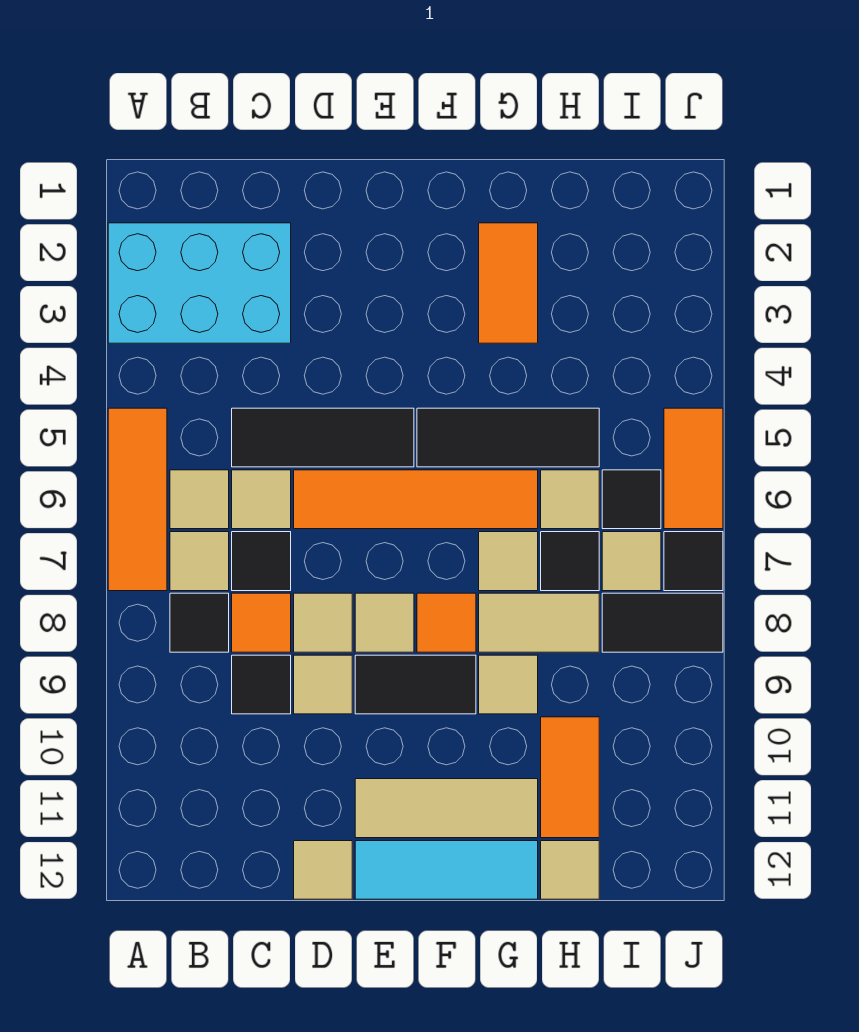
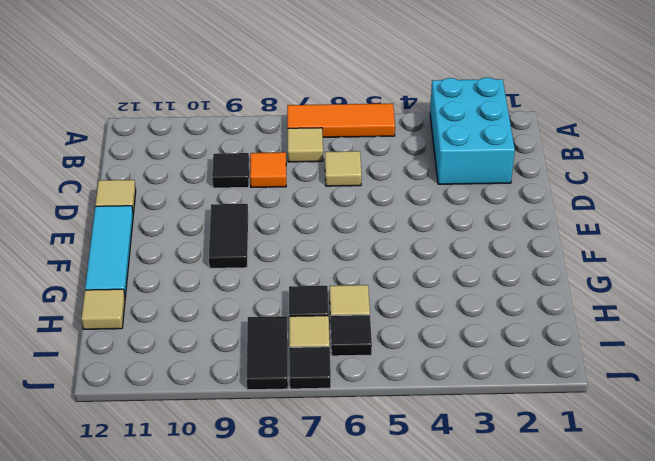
none -> tan 1x1 tile [170,470,229,529]
none -> black 1x1 tile [170,593,229,652]
none -> black 1x3 tile [232,408,414,467]
none -> black 1x1 tile [232,532,291,591]

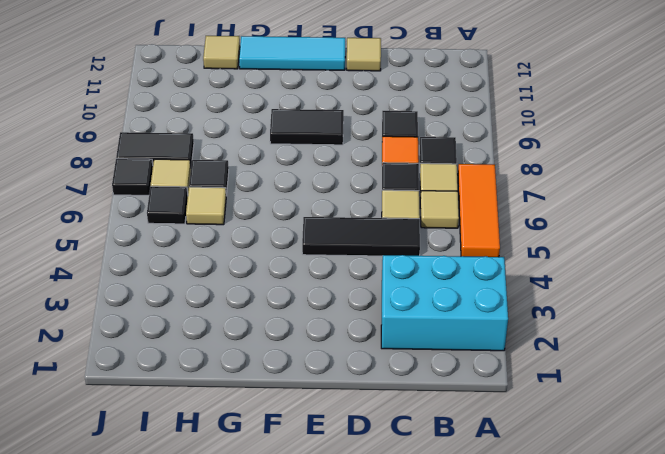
none -> orange 1x4 tile [294,470,538,529]
none -> tan 1x1 tile [294,593,352,652]
none -> tan 1x1 tile [294,655,352,714]
none -> tan 1x1 tile [355,593,414,652]

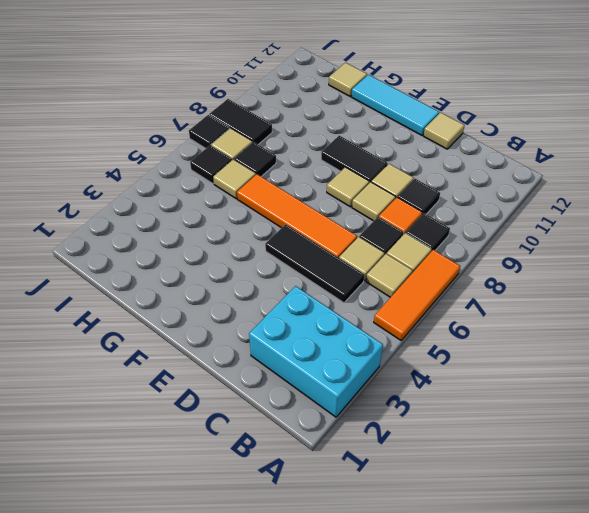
none -> tan 1x3 tile [355,779,538,838]
none -> black 1x3 tile [417,408,599,467]
none -> orange 1x1 tile [417,593,476,652]
none -> orange 1x2 tile [479,223,538,343]

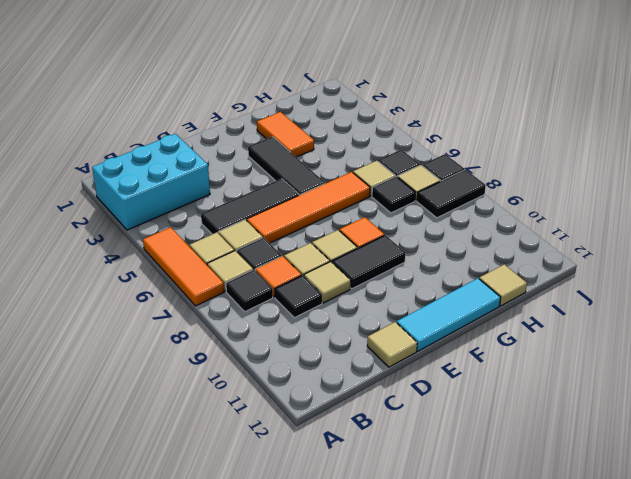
black 1x3 tile [248,137,325,195] -> black 1x3 tile turned to [417,408,599,467]
none -> tan 1x3 tile [355,779,538,838]
none -> tan 1x1 tile [479,532,538,591]
none -> tan 1x2 tile [479,593,599,652]
none -> tan 1x1 tile [479,655,538,714]

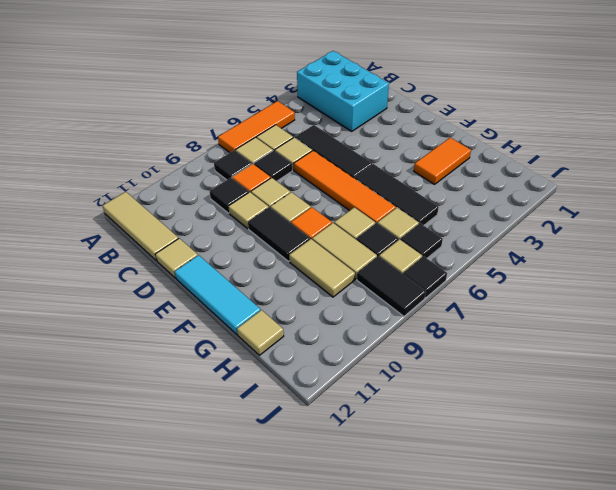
tan 1x3 tile [103,192,179,261] -> tan 1x3 tile moved to [355,779,538,838]
tan 1x2 tile [289,239,355,297] -> tan 1x1 tile [479,655,538,714]
none -> orange 1x2 tile [541,717,599,838]
none -> orange 1x2 tile [664,408,723,529]

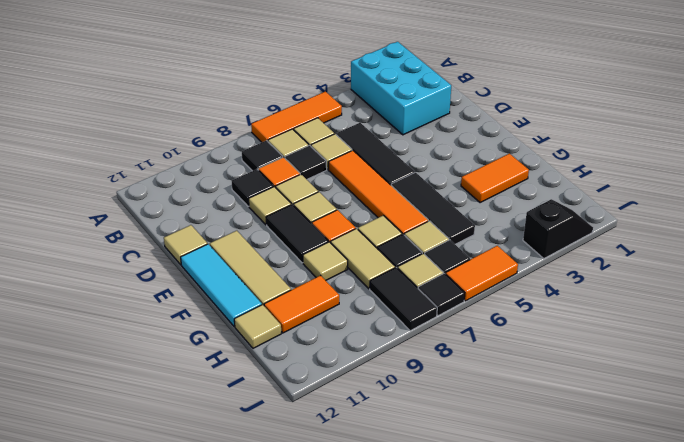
black 1x2 slope [523,199,593,259] -> none

